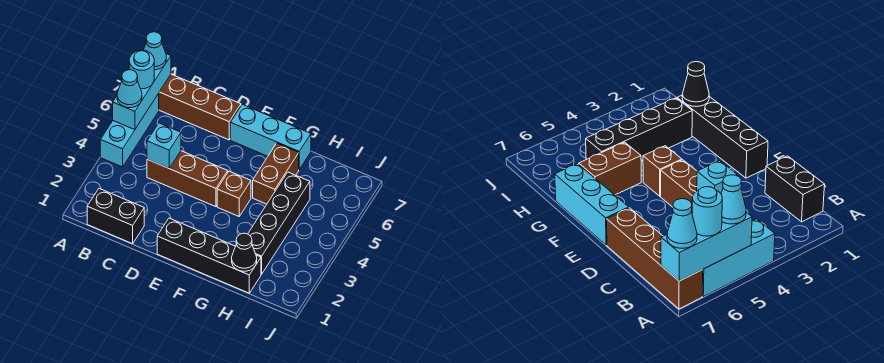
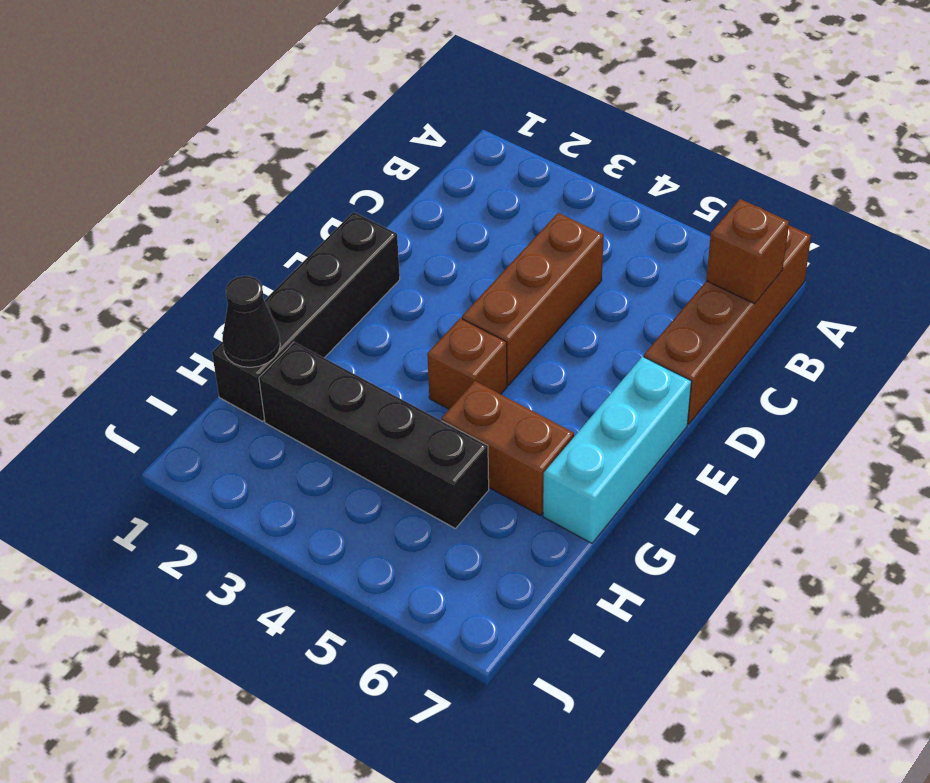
brown 1x1 brick [706,199,789,304] -> none
none -> cyan 1x3 brick [100,94,159,167]
none -> black 1x2 brick [87,189,144,244]
none -> cyan 1x3 brick [113,54,171,130]

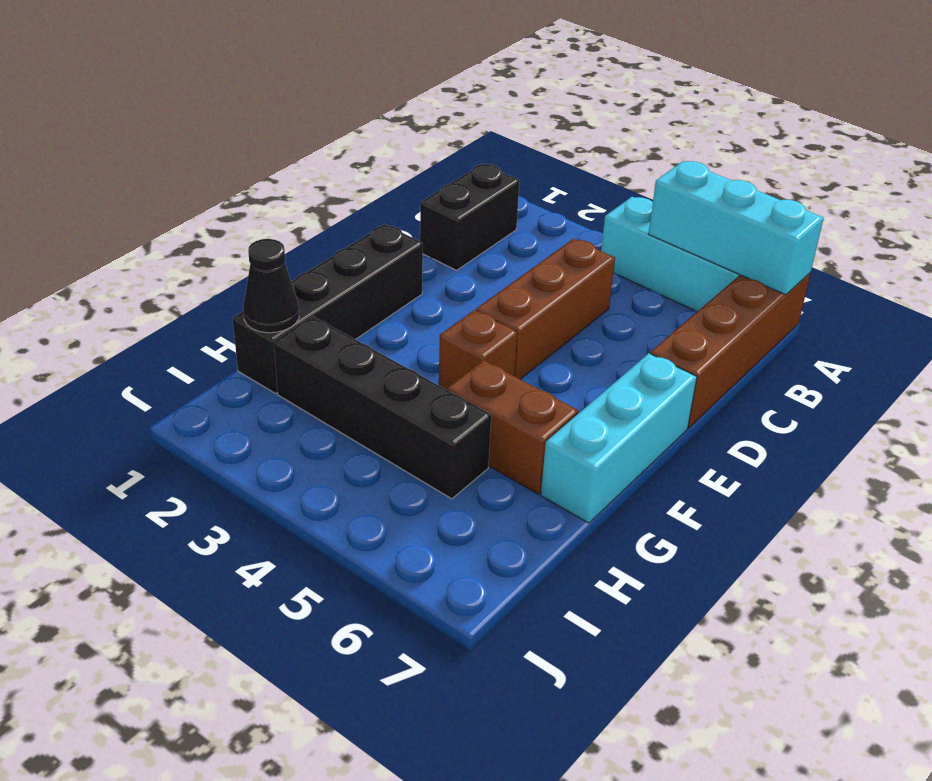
none -> cyan 1x1 brick [147,123,181,168]
none -> cyan 1x1 cone [117,70,142,108]
none -> cyan 1x1 round brick [129,50,154,89]

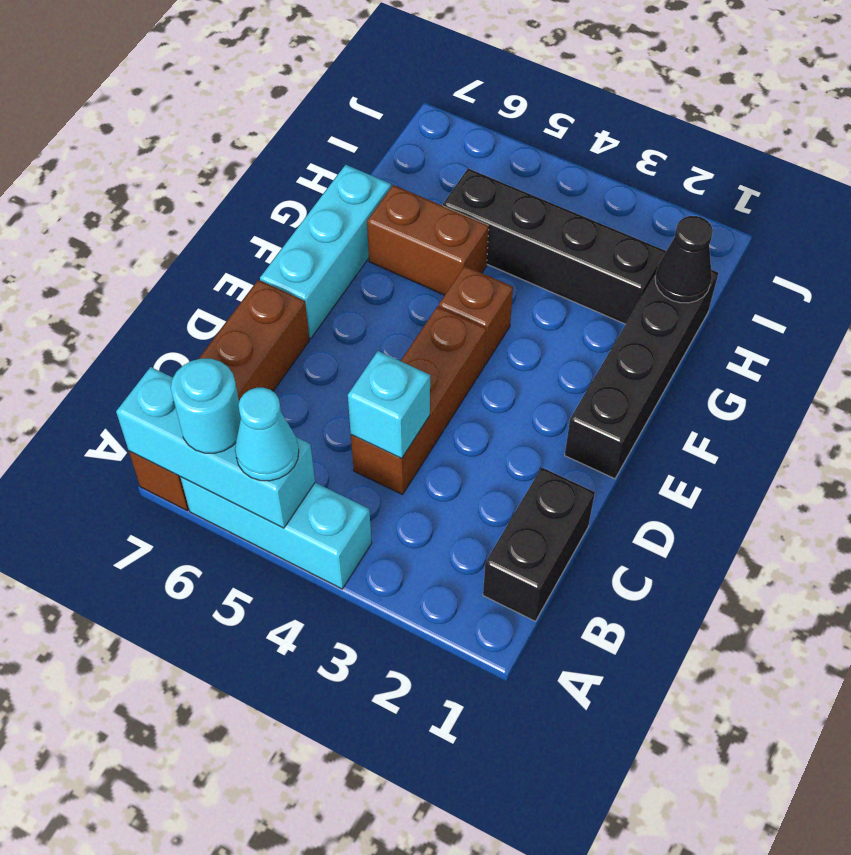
none -> cyan 1x1 cone [144,32,166,70]

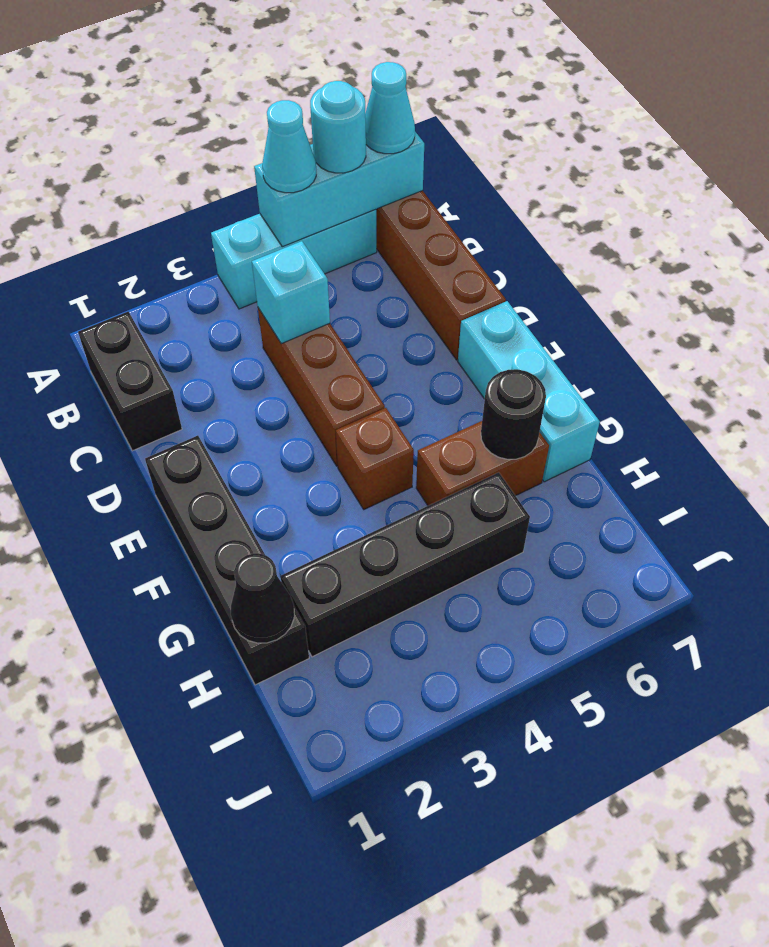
black 1x1 round brick [481,369,546,459] -> none

